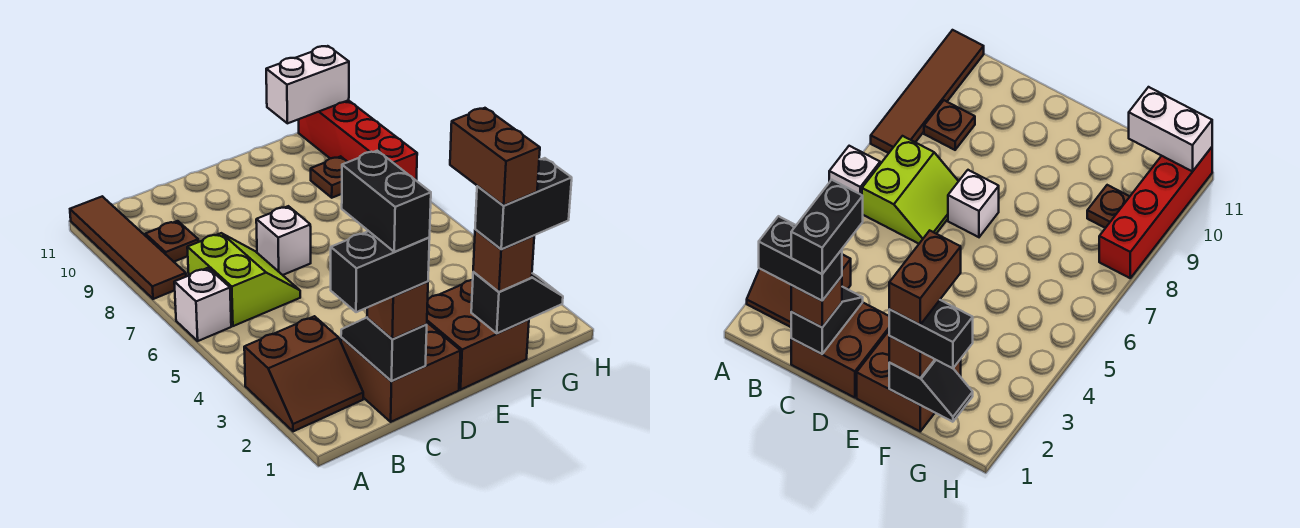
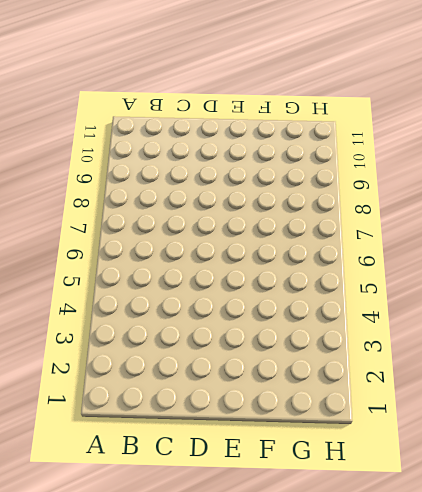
none -> brown 2x2 slope [244,316,363,431]
none -> white 1x1 brick [174,268,231,341]
none -> brown 1x4 tile [70,196,186,299]

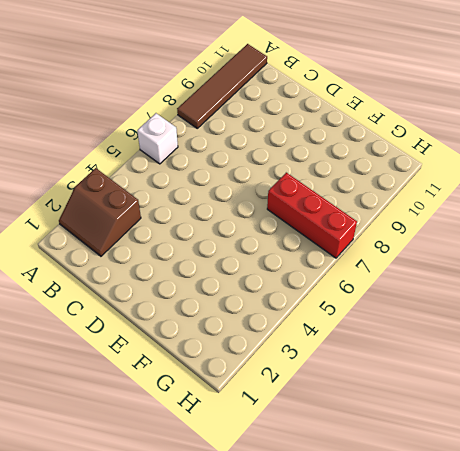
red 1x3 brick [267,173,357,258] -> none
none -> lime 2x2 slope [187,233,300,326]
none -> brown 1x1 plate [145,221,198,262]
none -> brown 2x2 brick [341,323,461,422]

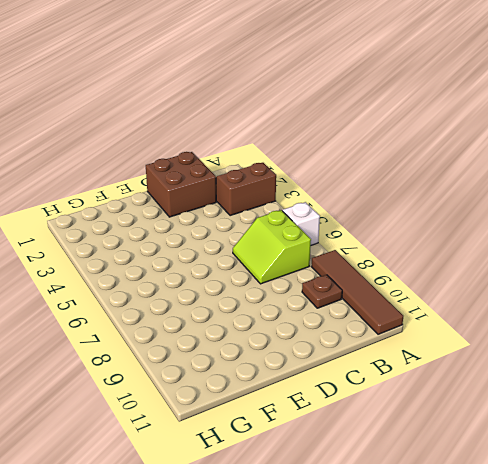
none -> white 1x1 brick [256,206,311,275]
none -> brown 2x2 brick [427,280,529,390]
none -> brown 1x1 plate [311,156,347,198]

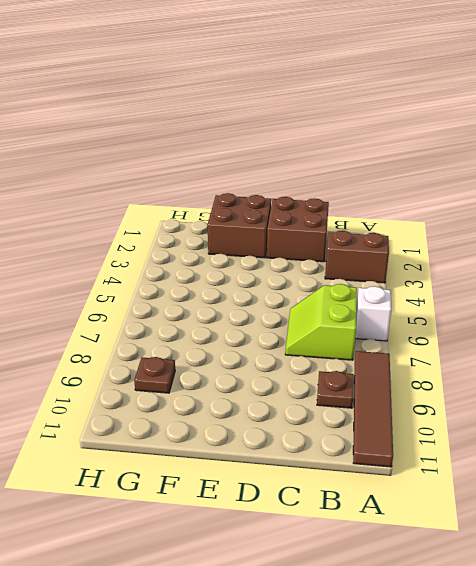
none -> white 1x1 brick [256,206,311,275]
none -> red 1x4 brick [299,100,417,180]
none -> black 1x2 slope [341,318,427,381]

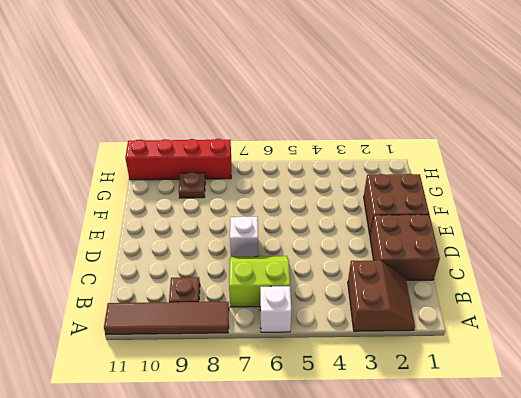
none -> black 1x2 slope [341,318,427,381]
none -> black 1x2 slope [471,272,563,333]
none -> white 1x2 brick [266,46,349,123]

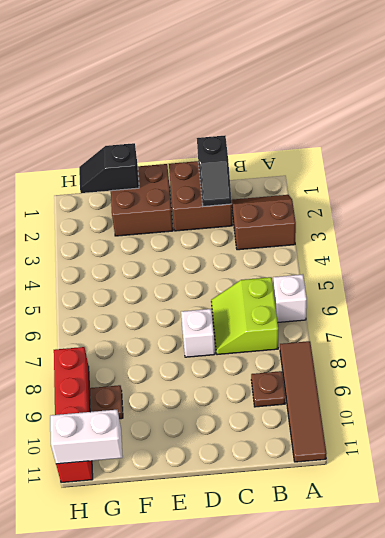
none -> brown 1x1 brick [367,282,428,339]
none -> brown 1x1 brick [473,230,534,292]
none -> black 1x2 brick [331,231,430,312]

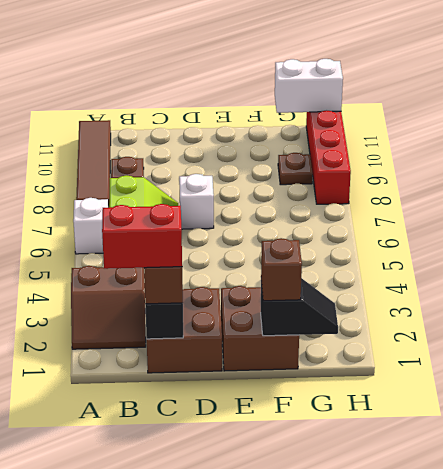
red 1x2 brick [102,204,182,269] -> black 1x2 brick [331,231,430,312]
none -> black 1x2 brick [475,158,572,249]
none -> black 1x2 brick [342,151,431,252]
none -> brown 1x2 brick [450,108,540,205]

